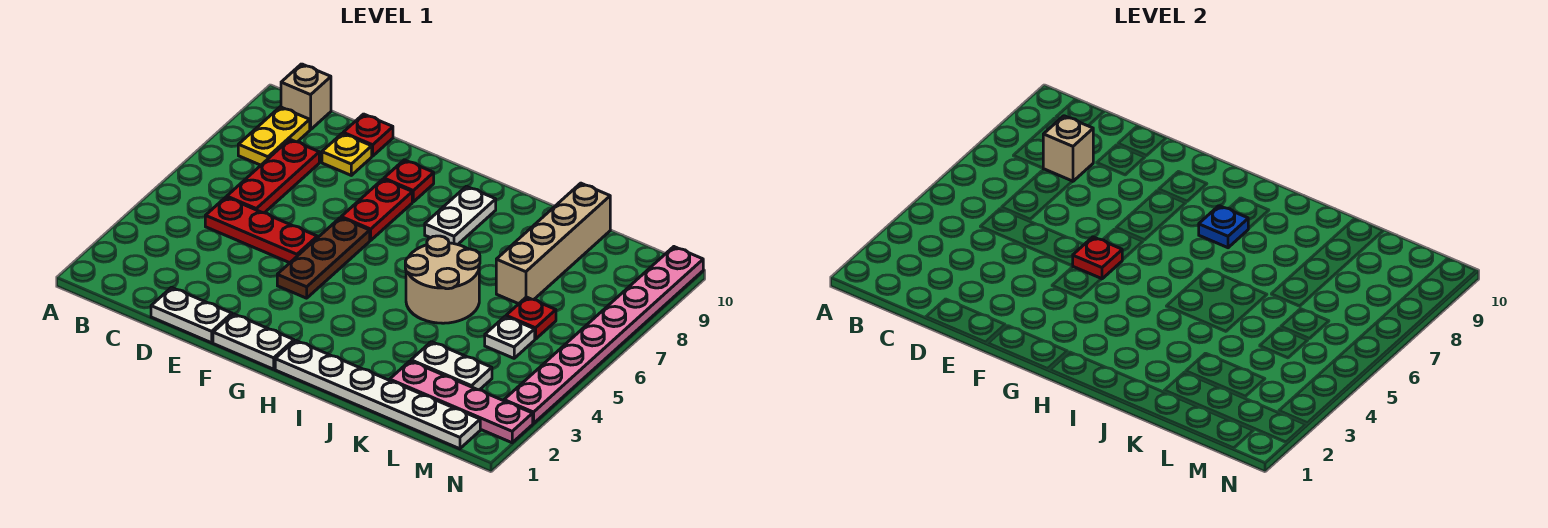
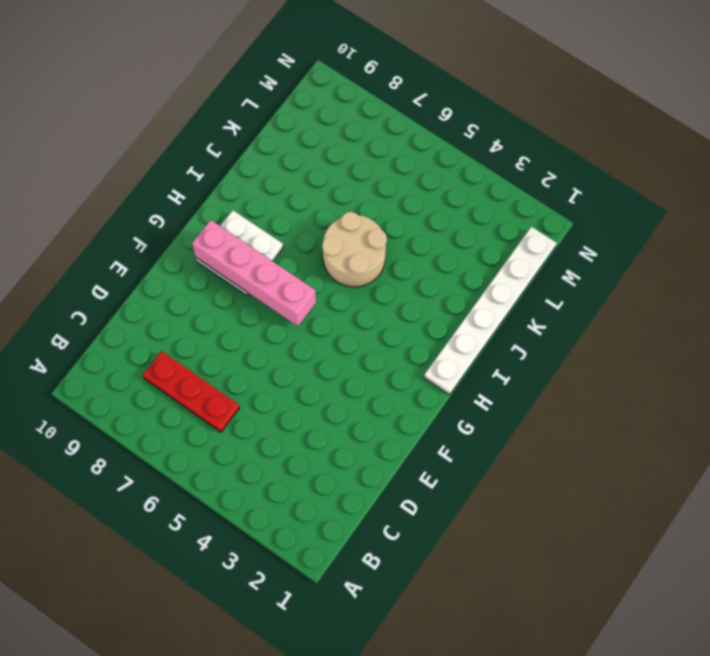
pink 1x4 brick [192,220,316,326] -> none
white 2x2 plate [196,210,283,295] -> white 1x2 plate [425,186,496,245]
none -> yellow 1x2 plate [238,107,310,165]
none -> tan 1x1 brick [281,64,331,130]
none -> red 1x3 plate [205,197,317,263]

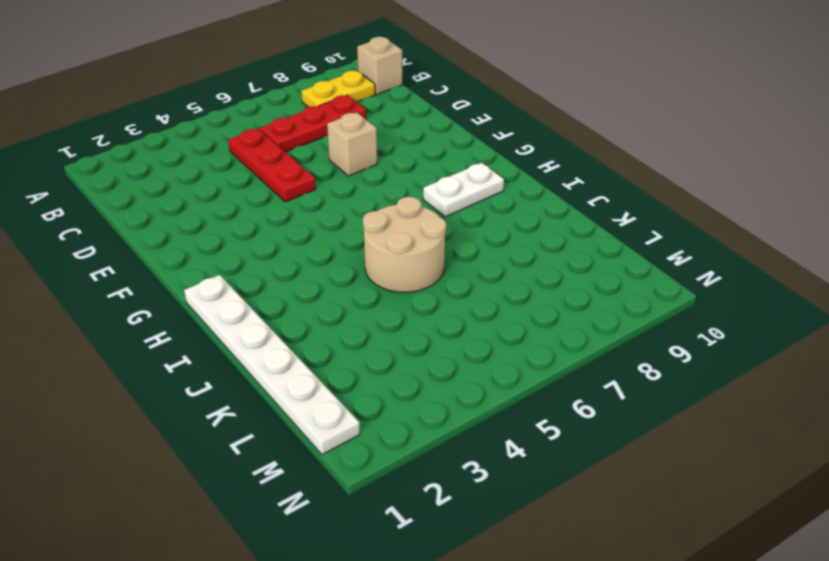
tan 1x1 brick [327,112,377,176] -> tan 1x1 brick moved to [1043,116,1093,181]
none -> white 1x2 plate [151,287,232,343]
none -> yellow 1x1 plate [322,133,372,175]
none -> red 1x1 plate [343,114,393,156]

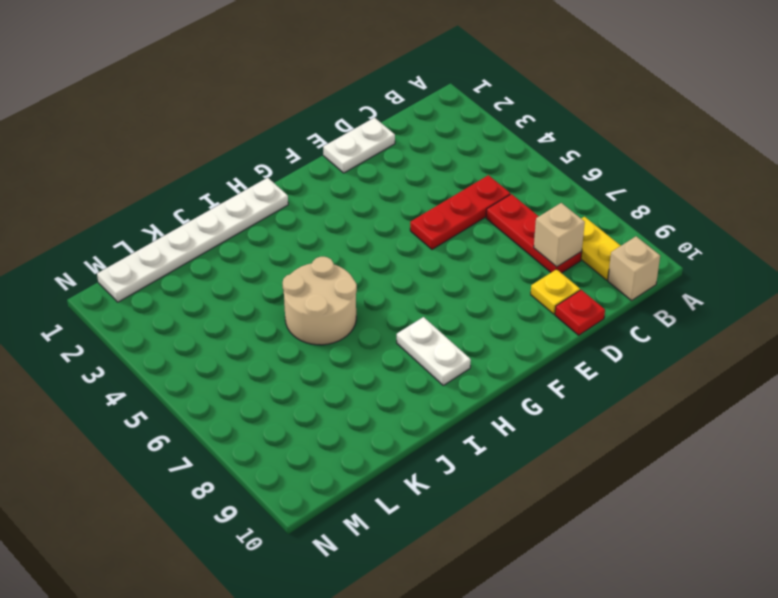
none -> white 1x2 plate [213,314,294,369]
none -> brown 1x3 plate [277,218,370,298]
none -> red 1x2 plate [341,179,412,240]

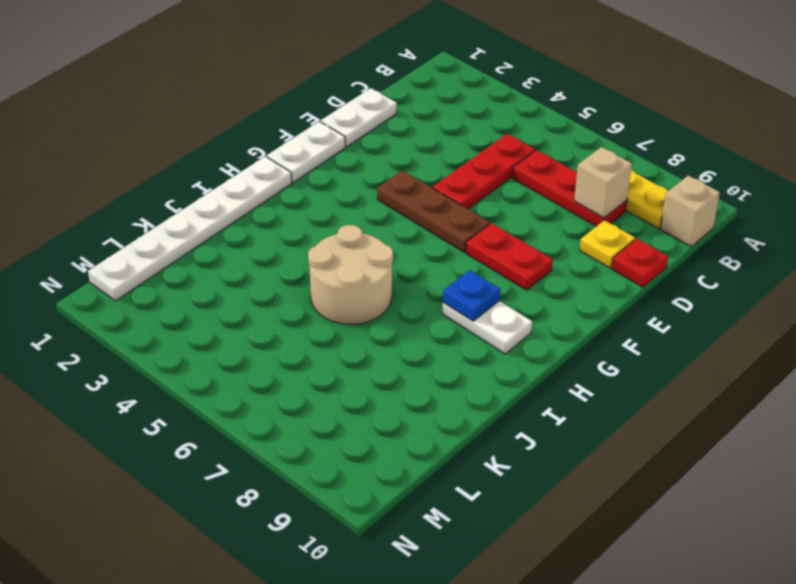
none -> red 1x1 plate [384,160,434,202]
none -> pink 1x4 plate [390,361,533,443]
none -> white 1x2 plate [411,342,492,390]

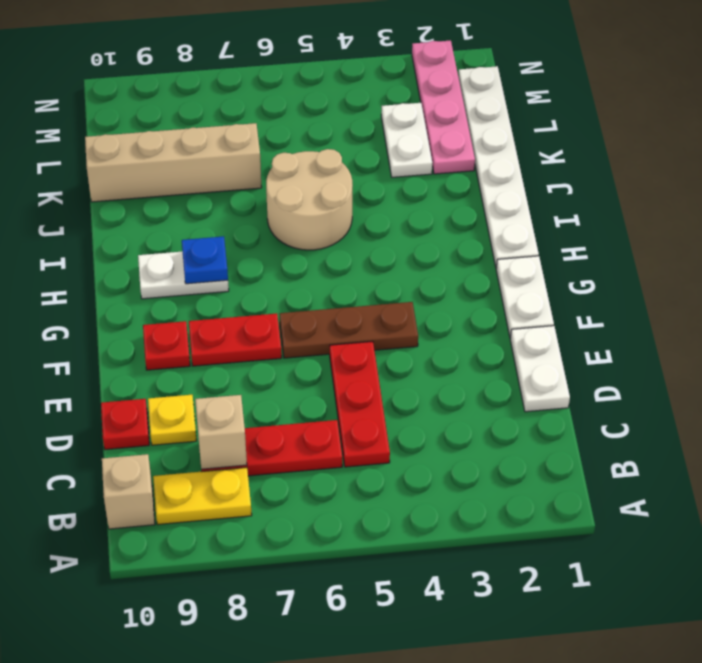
none -> white 1x1 plate [485,316,535,358]
none -> red 1x1 plate [506,297,556,339]
none -> pink 1x8 plate [504,247,703,423]

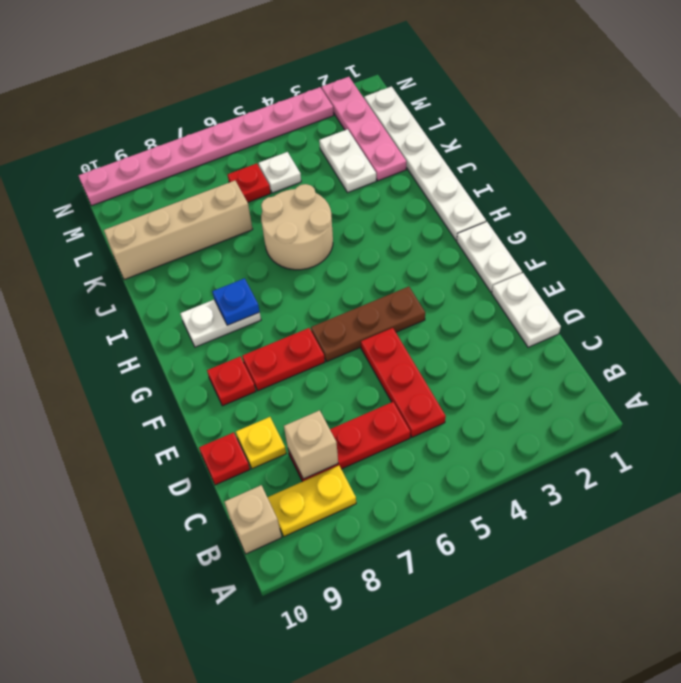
none -> red 1x1 plate [1073,237,1122,279]

